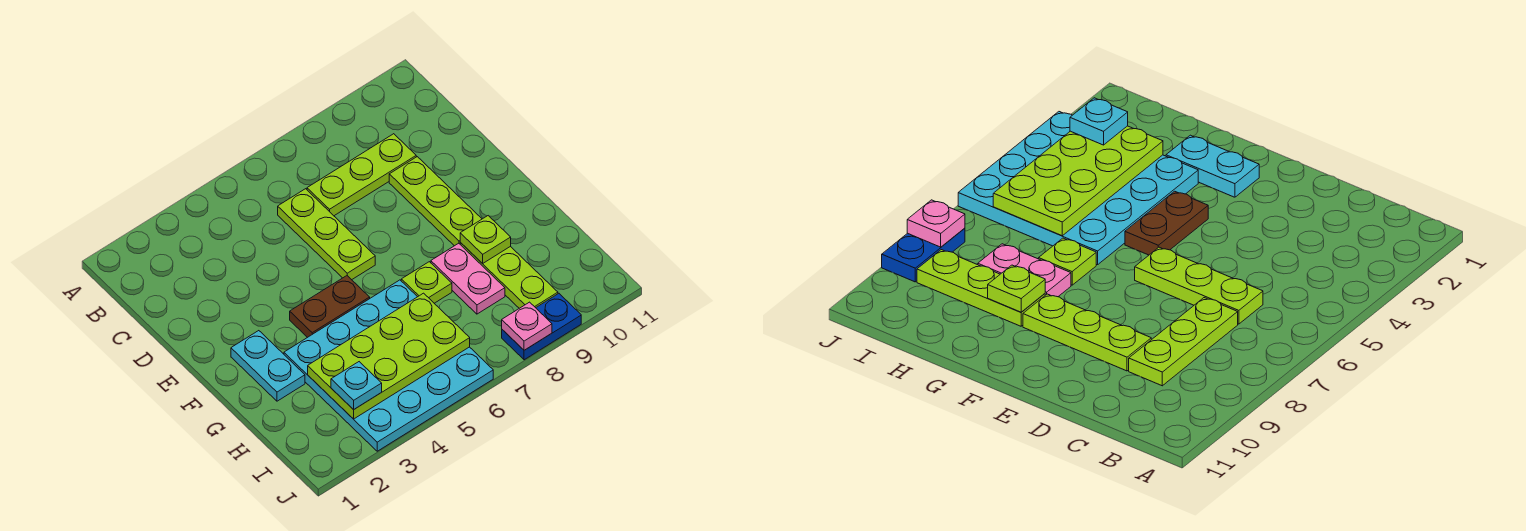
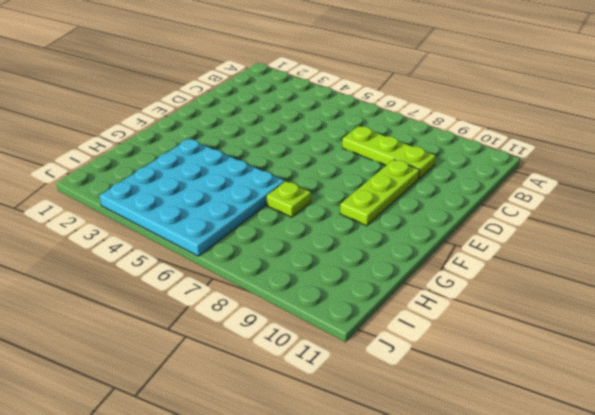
none -> lime 1x3 plate [278,189,375,280]
none -> cyan 1x2 plate [231,331,305,401]
none -> brown 1x2 plate [290,276,370,338]

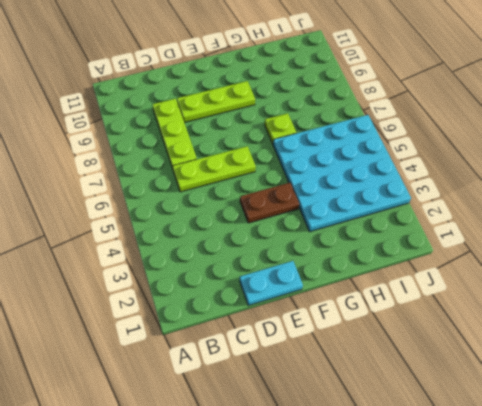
cyan 1x2 plate [240,261,303,305] -> cyan 1x2 plate moved to [231,331,305,401]
brown 1x2 plate [240,183,299,223] -> brown 1x2 plate turned to [290,276,370,338]
none -> pink 1x2 plate [431,243,505,314]
none -> lime 1x3 plate [460,243,558,308]
none -> blue 1x2 plate [502,294,581,360]

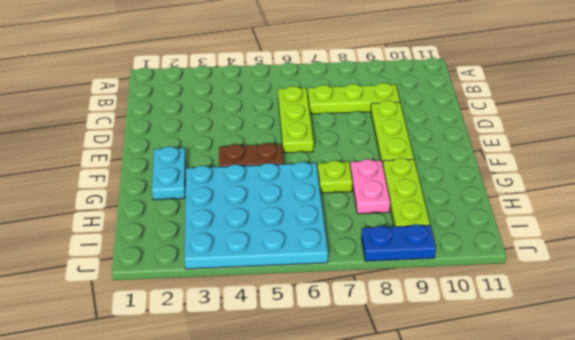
none -> lime 1x1 plate [460,216,511,264]
none -> lime 2x4 plate [308,293,470,419]
none -> pink 1x1 plate [502,302,552,350]

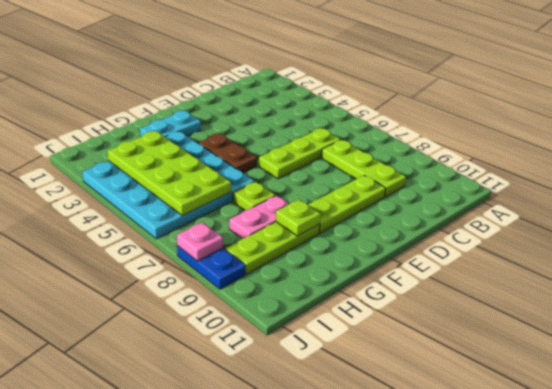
none -> cyan 1x1 plate [331,362,382,410]

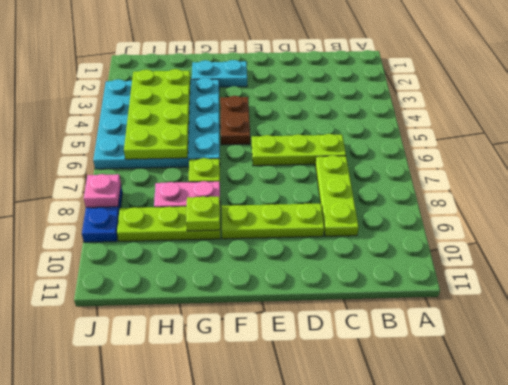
none -> cyan 1x1 plate [331,362,382,410]

